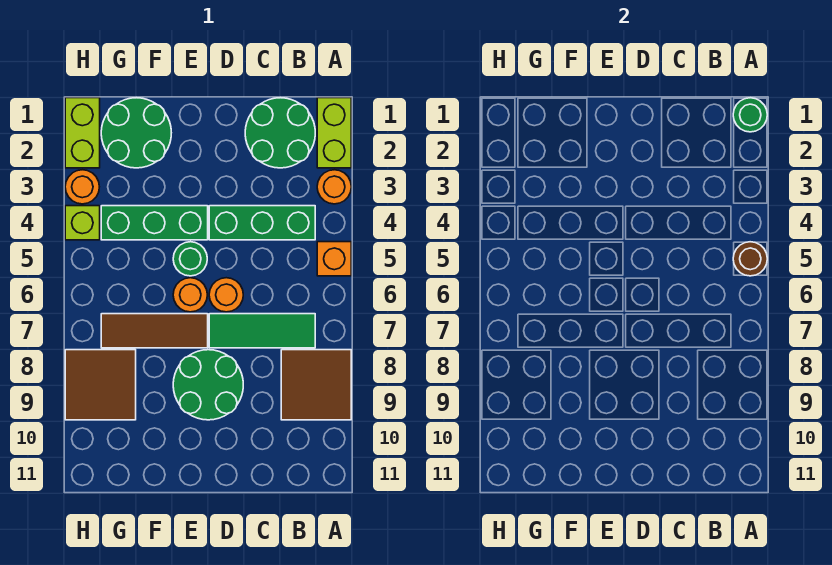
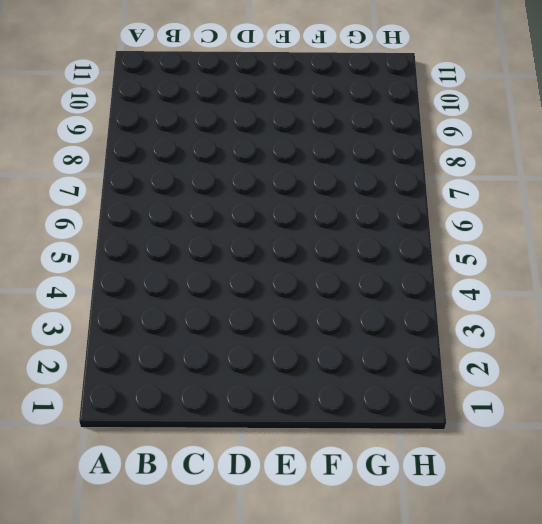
none -> lime 1x2 brick [317,98,351,168]
none -> orange 1x1 round brick [317,170,351,204]
none -> orange 1x1 brick [317,242,351,276]

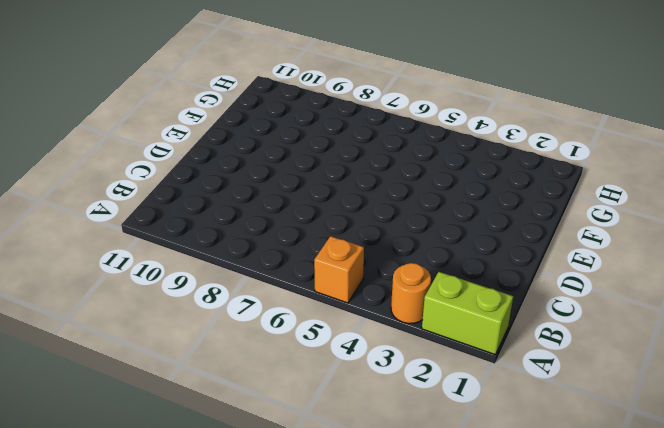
none -> brown 2x2 tile [281,350,351,420]
none -> green 2x2 round brick [245,98,315,168]
none -> green 1x3 brick [209,206,315,240]

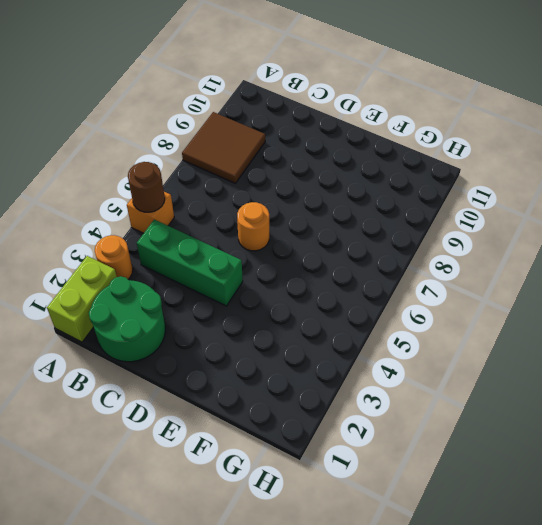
none -> green 1x3 tile [209,314,315,348]
none -> green 2x2 round brick [173,350,243,420]
none -> green 1x3 brick [101,206,208,240]

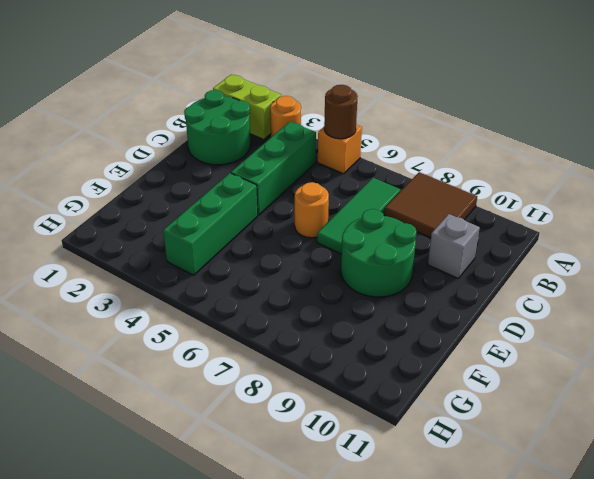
grey 1x1 brick [428,214,480,278] -> none
none -> green 1x1 round brick [173,242,207,276]
none -> orange 1x1 round brick [173,278,207,312]
none -> brown 1x3 tile [101,314,208,348]

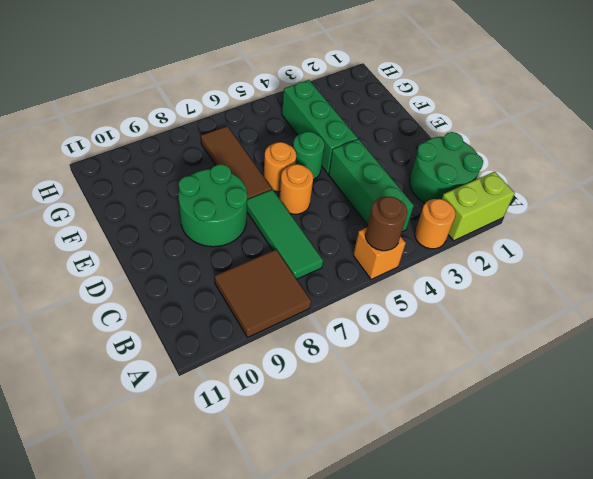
none -> green 2x2 round brick [101,98,171,168]
none -> brown 2x2 tile [65,350,136,420]
none -> lime 1x2 brick [65,98,100,168]

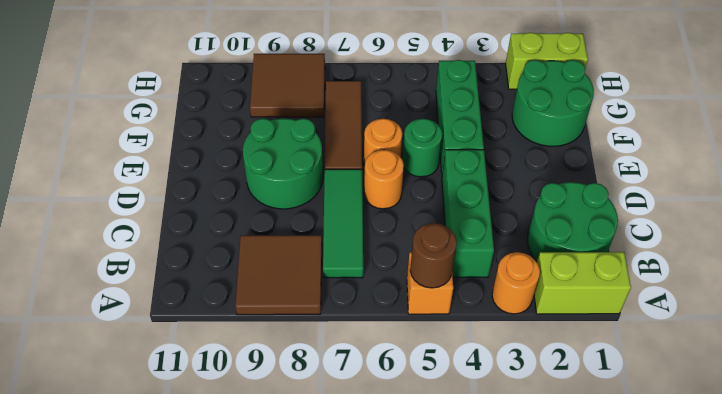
none -> orange 1x1 round brick [65,170,99,204]
none -> lime 1x1 brick [65,206,100,240]
none -> green 1x1 round brick [733,98,767,132]

